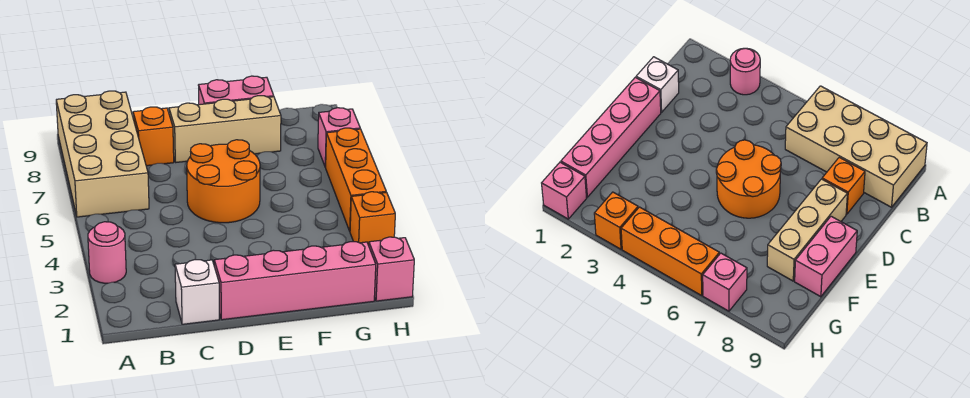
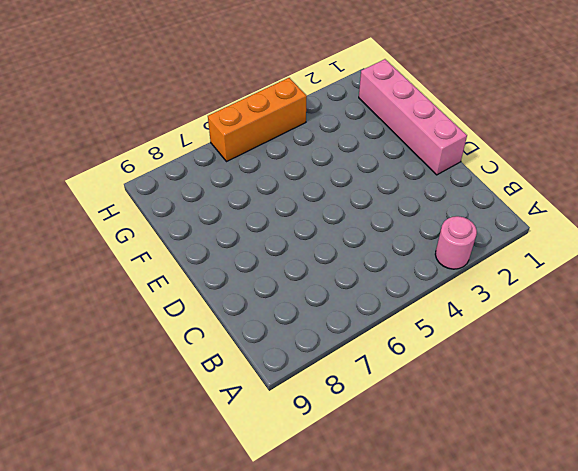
none -> tan 2x4 brick [56,91,149,217]
none -> white 1x1 brick [175,260,219,324]
none -> orange 1x1 brick [133,107,174,166]

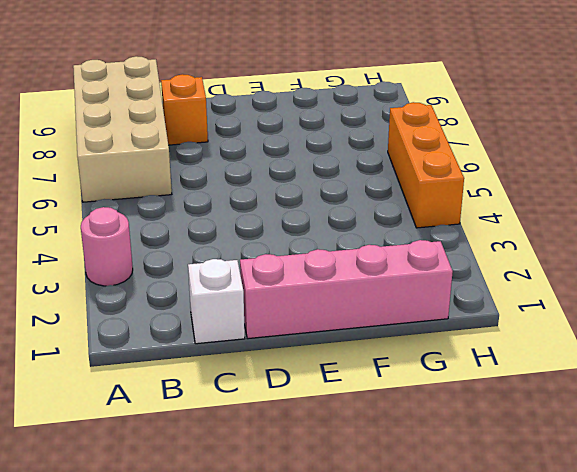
none -> orange 2x2 round brick [187,140,260,223]
none -> tan 1x3 brick [169,96,281,162]
none -> pink 1x2 brick [199,76,274,105]

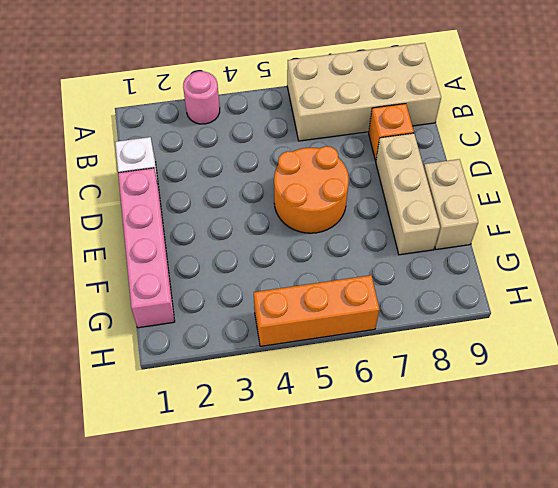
tan 1x2 brick [424,159,478,249] -> pink 1x2 brick [199,76,274,105]
none -> pink 1x1 brick [369,237,414,301]
none -> orange 1x1 brick [350,192,395,245]
none -> pink 1x1 brick [318,108,360,167]

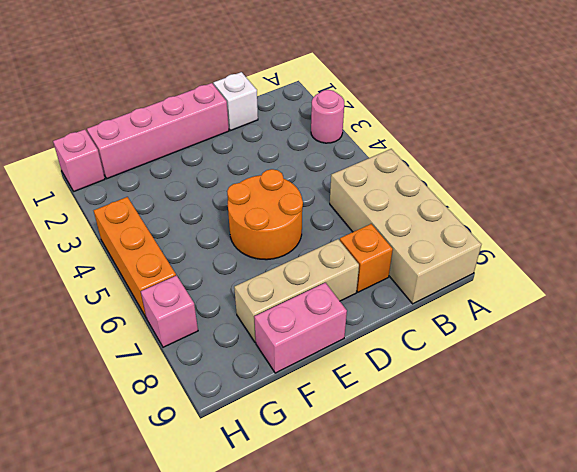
none -> orange 1x1 brick [350,192,395,245]

